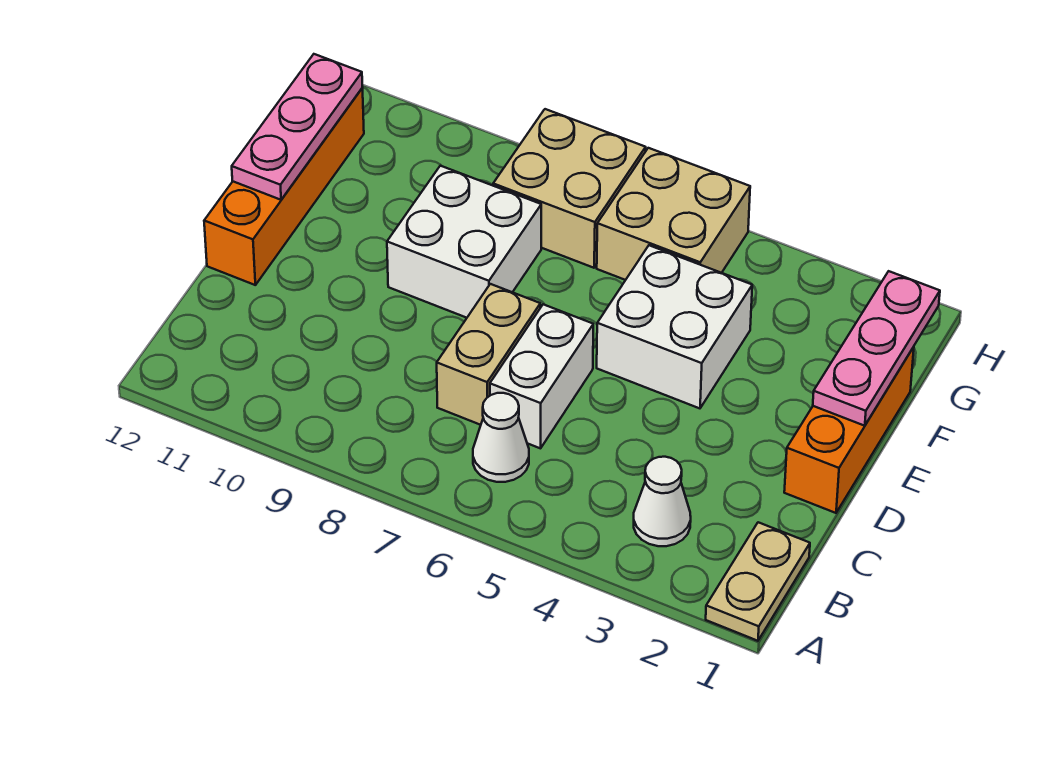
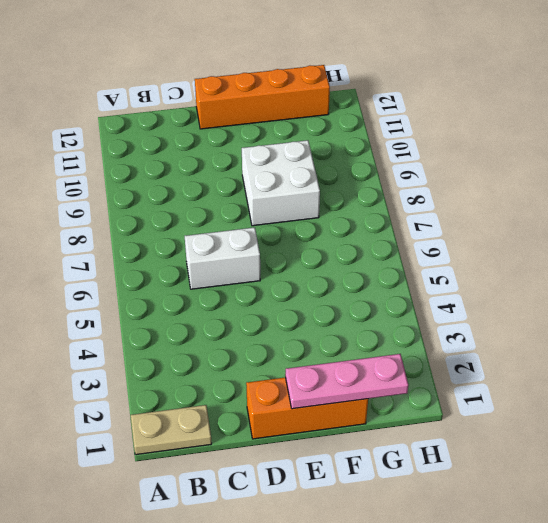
none -> white 1x1 cone [634,457,691,546]
none -> white 1x1 cone [473,393,529,482]
none -> tan 1x2 brick [437,284,540,425]

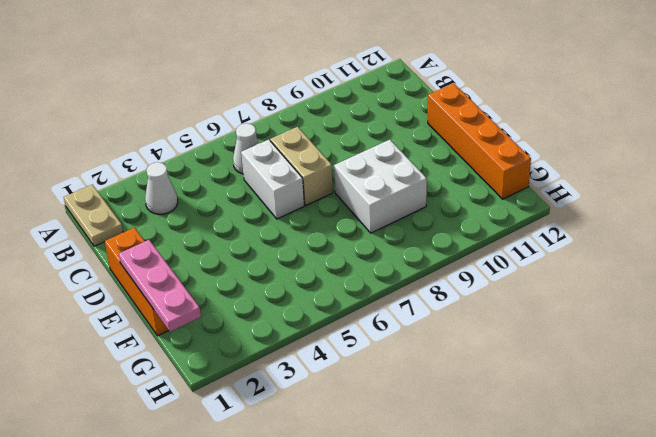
none -> white 2x2 brick [597,245,752,408]
none -> tan 2x2 brick [597,148,750,280]
none -> tan 2x2 brick [493,109,646,268]

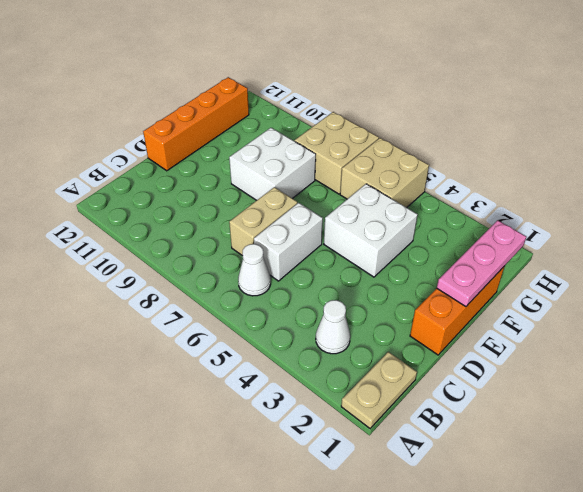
none -> pink 1x3 plate [232,54,362,200]

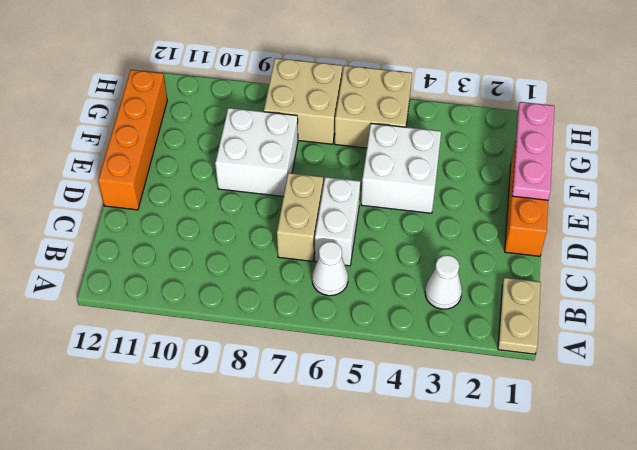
none -> pink 1x3 plate [232,54,362,200]

